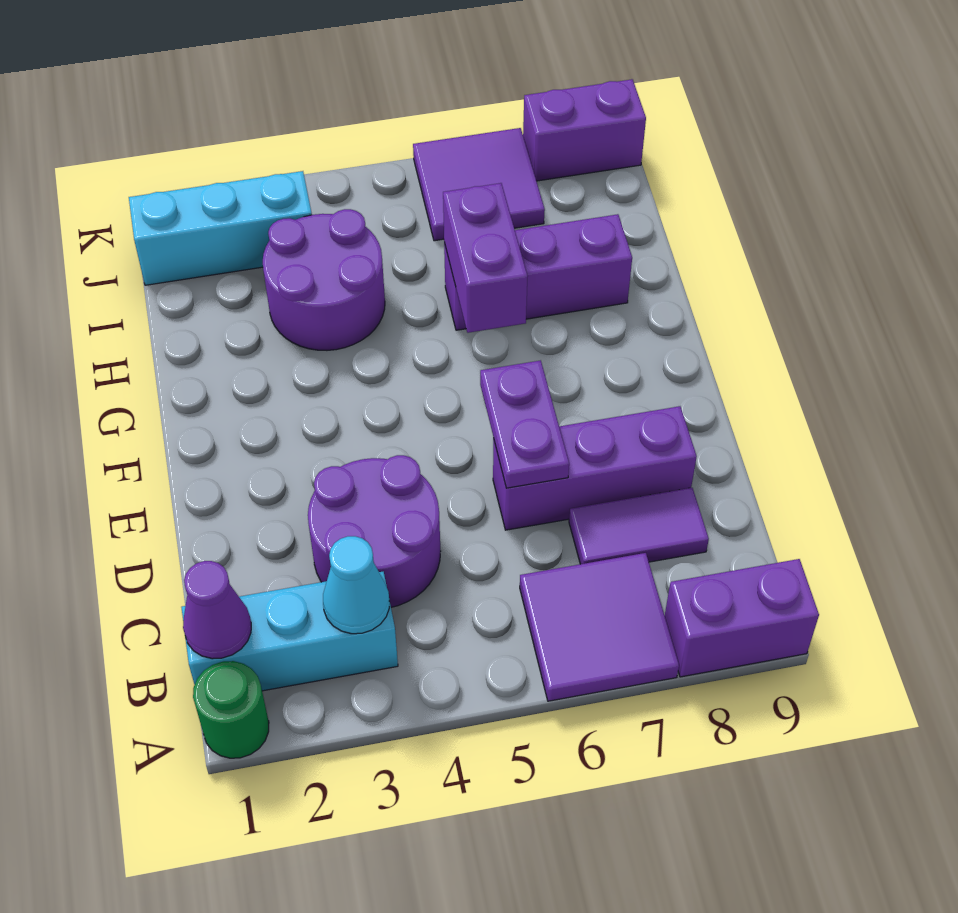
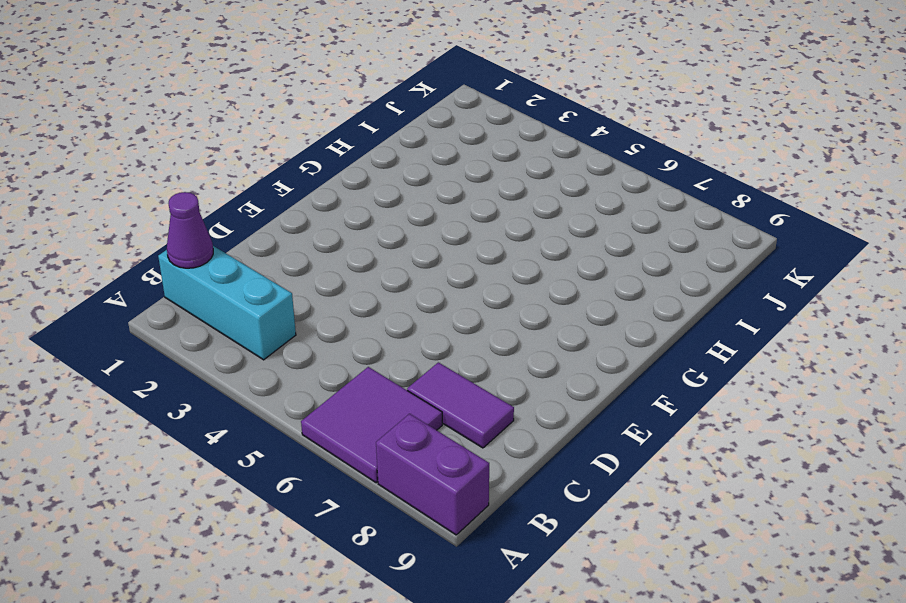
none -> green 1x1 round brick [193,661,269,758]
none -> purple 2x2 round brick [308,455,441,607]
none -> purple 1x3 brick [493,406,697,530]

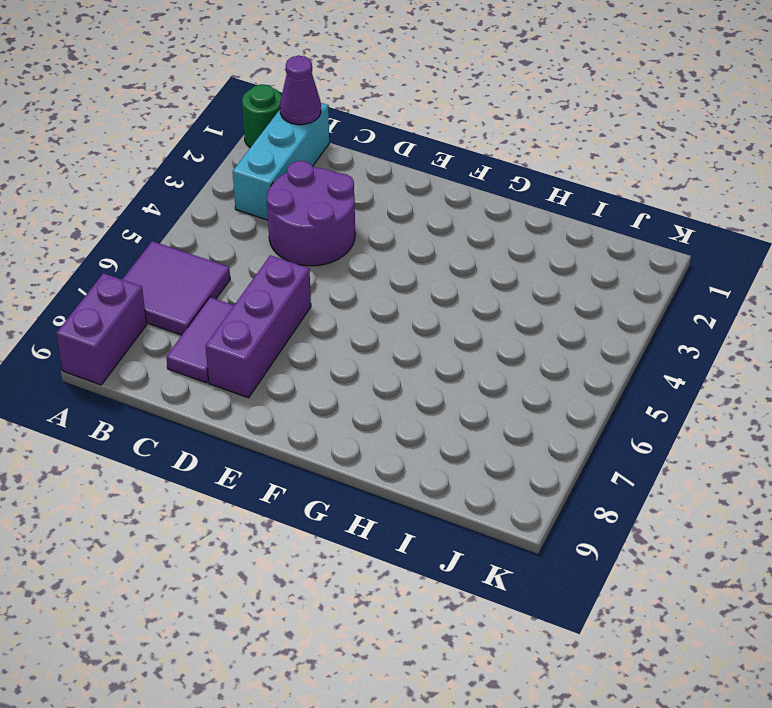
none -> purple 2x2 round brick [263,209,385,350]
none -> purple 1x3 brick [444,214,632,330]
none -> cyan 1x3 brick [129,171,312,285]

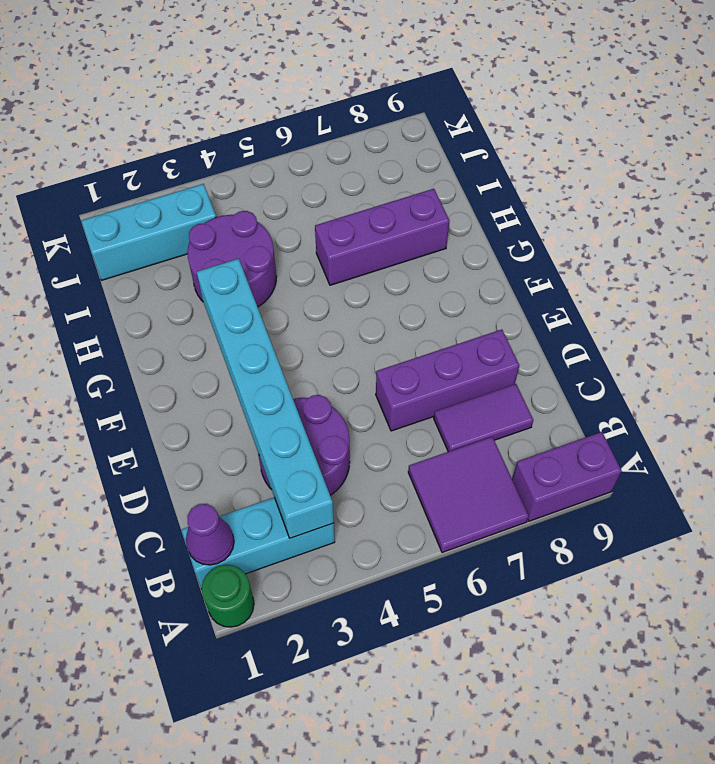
cyan 1x6 brick [197,259,334,538] -> cyan 1x1 cone [323,536,389,634]
none -> purple 2x2 tile [413,128,545,241]
none -> purple 1x2 brick [523,79,646,181]
none -> purple 1x2 plate [480,360,569,488]

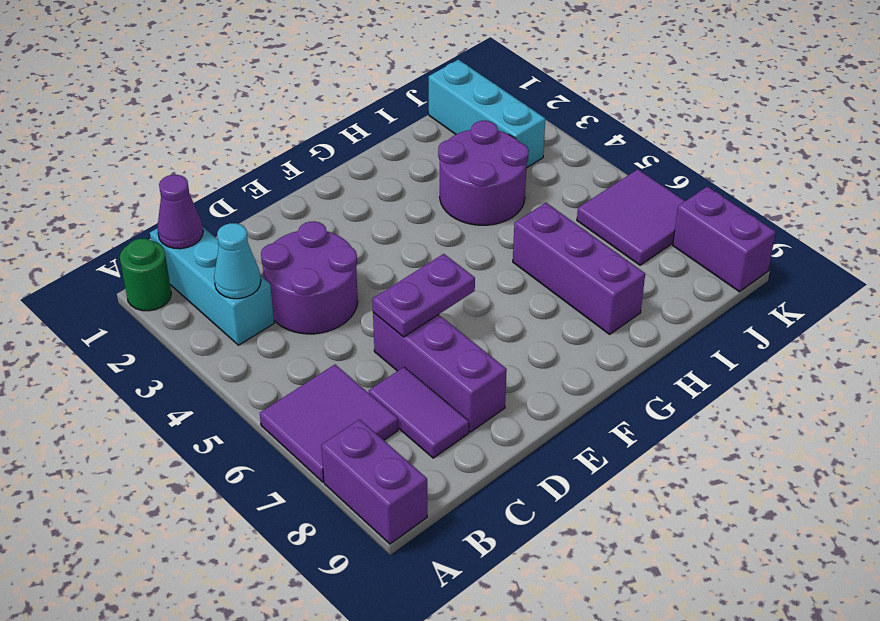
none -> purple 1x2 brick [443,183,528,333]

